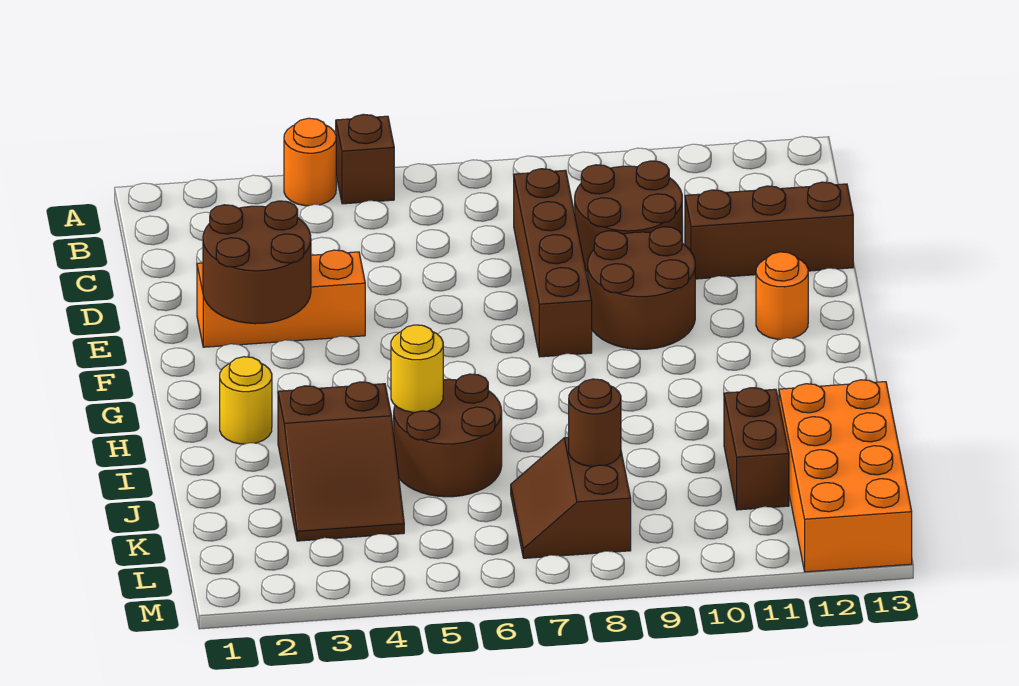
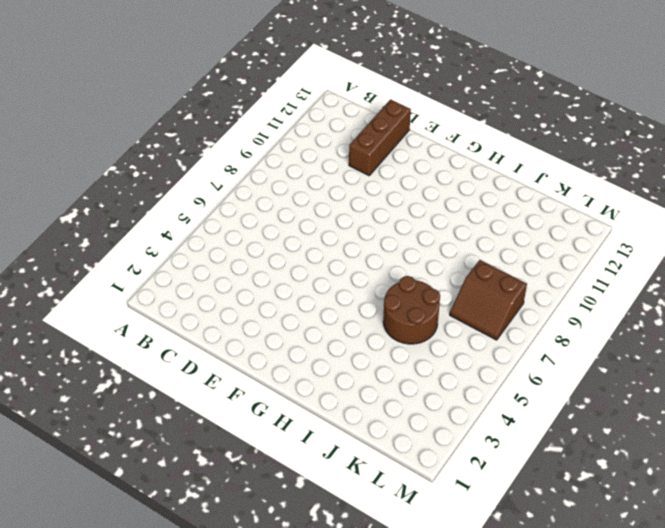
none -> orange 1x1 round brick [284,118,336,206]
none -> brown 1x1 brick [336,114,394,204]
none -> brown 1x4 brick [514,169,592,357]

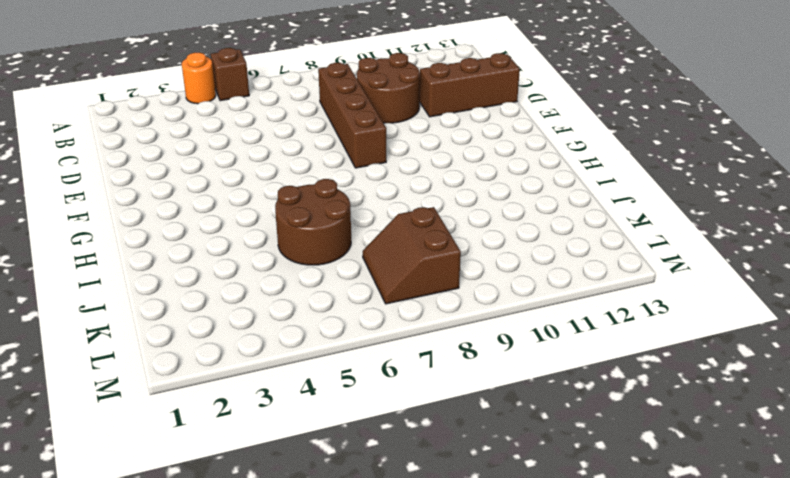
none -> orange 1x3 brick [197,250,365,347]
none -> brown 2x2 round brick [588,227,695,349]
none -> orange 1x1 round brick [756,252,808,339]

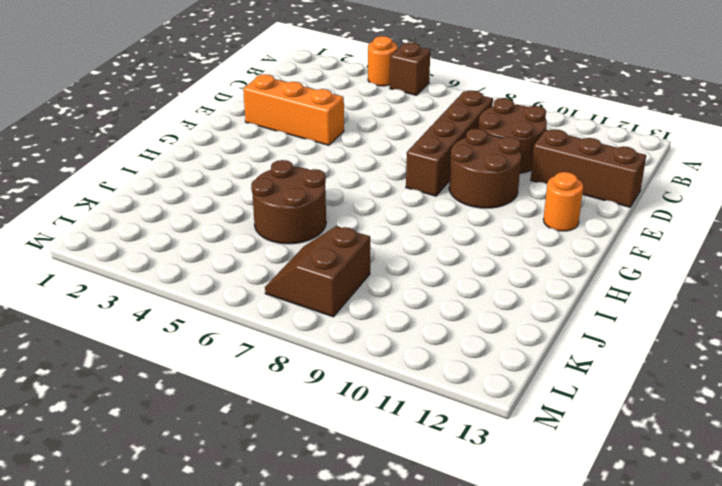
none -> yellow 1x1 round brick [220,357,272,444]
none -> brown 2x3 slope [278,382,404,541]
none -> brown 1x2 brick [724,388,789,510]

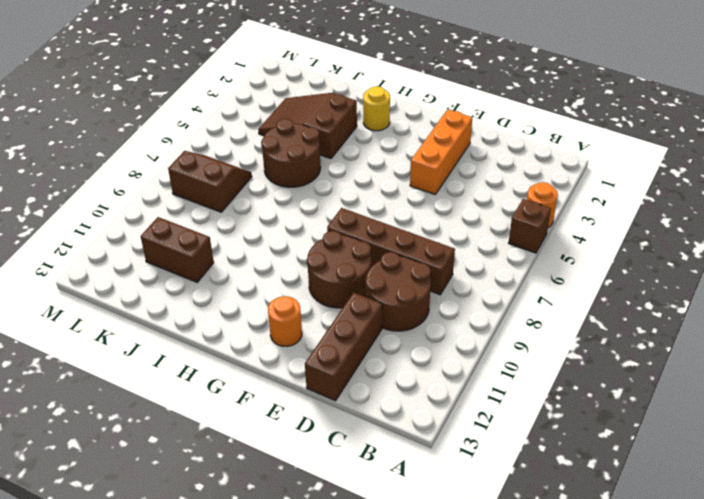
none -> orange 2x4 brick [779,380,912,572]
none -> brown 2x2 round brick [203,201,311,324]
none -> yellow 1x1 round brick [391,325,443,412]

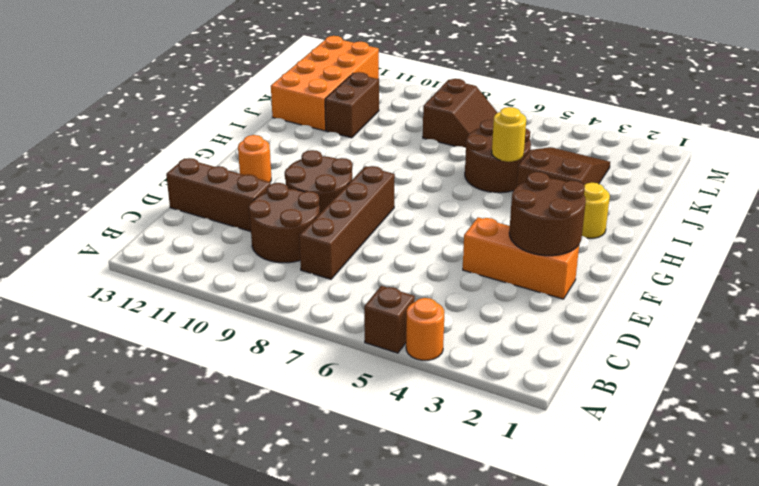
none -> brown 1x1 round brick [569,379,621,467]

